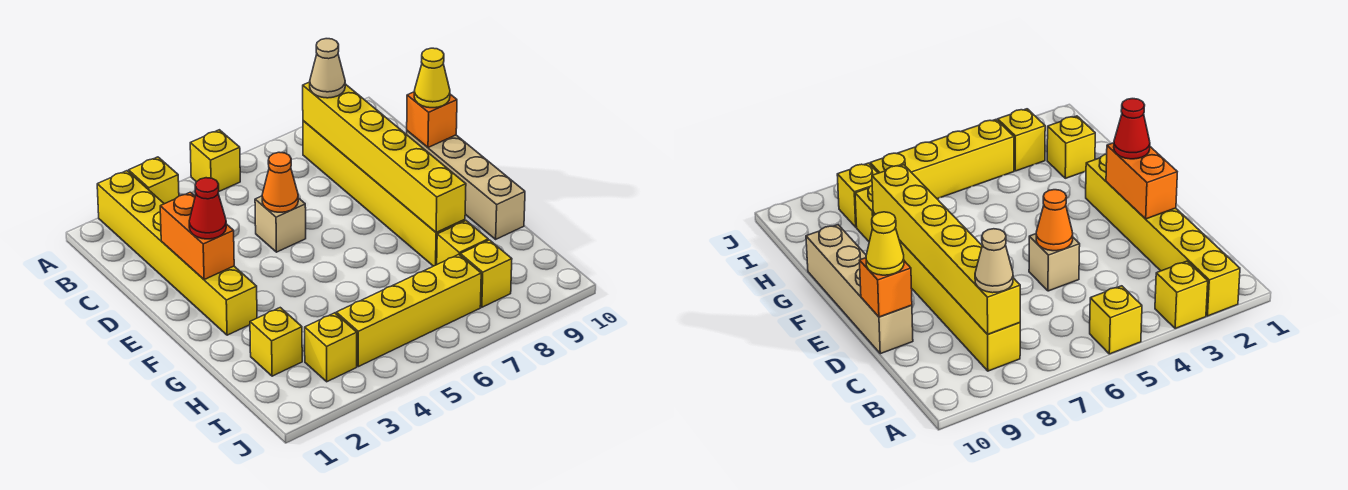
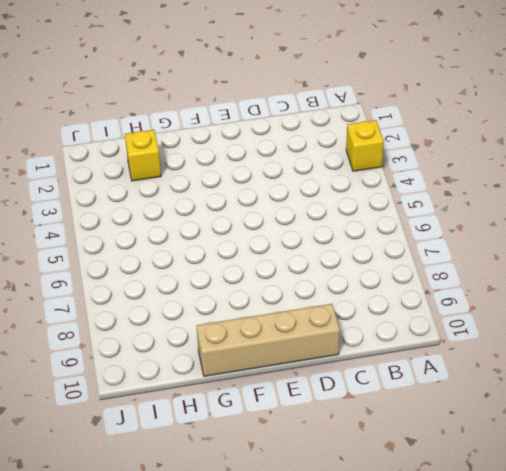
none -> yellow 1x6 brick [97,171,257,335]
none -> yellow 1x1 brick [190,130,240,191]
none -> yellow 1x6 brick [303,121,465,266]

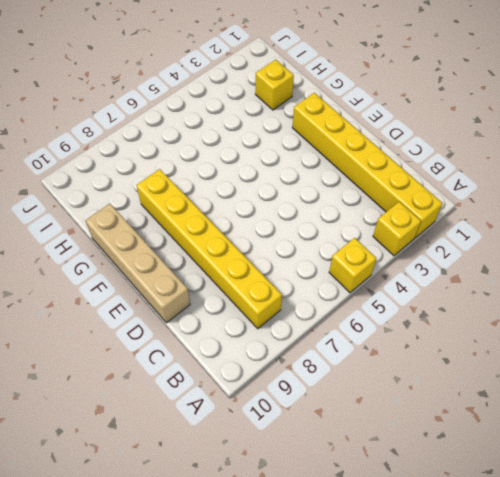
none -> tan 1x1 brick [255,196,306,252]
none -> yellow 1x1 brick [437,221,488,264]
none -> yellow 1x1 brick [305,313,357,382]

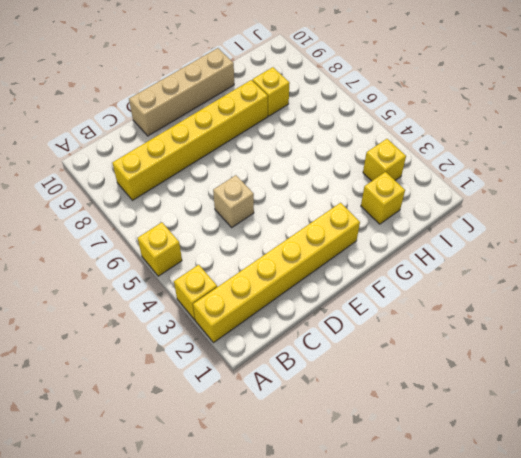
none -> yellow 1x4 brick [336,255,481,367]
none -> yellow 1x1 brick [460,240,512,307]
none -> yellow 1x6 brick [303,82,466,233]

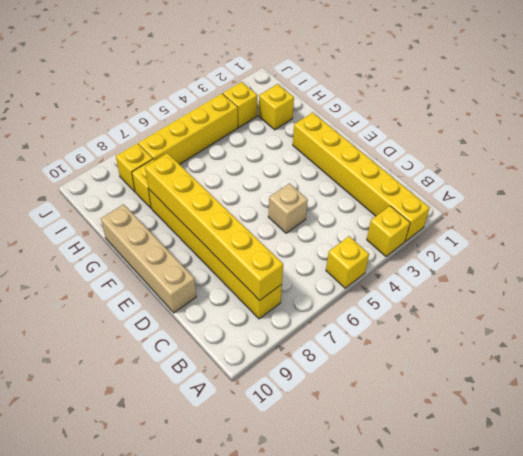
none -> orange 1x2 brick [160,192,234,280]
none -> orange 1x1 cone [262,152,298,212]
none -> orange 1x1 brick [407,92,457,148]

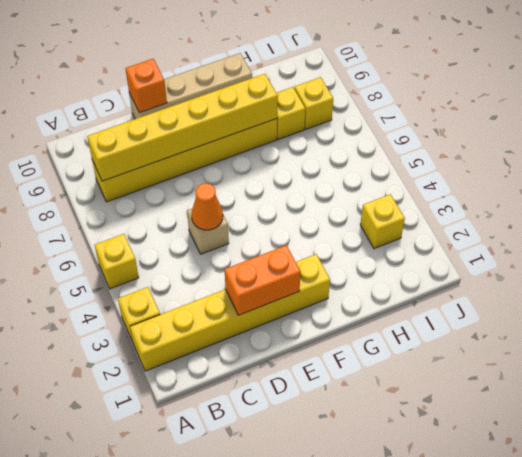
none -> yellow 1x1 brick [250,308,302,376]
none -> yellow 1x4 brick [336,255,481,367]
none -> tan 1x1 cone [310,39,345,98]

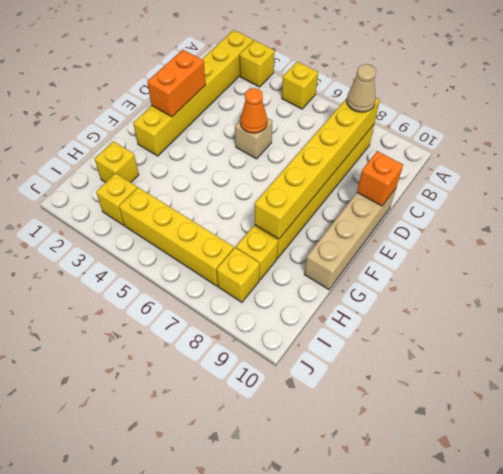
none -> yellow 1x1 cone [414,48,450,108]
none -> red 1x1 cone [189,178,226,239]

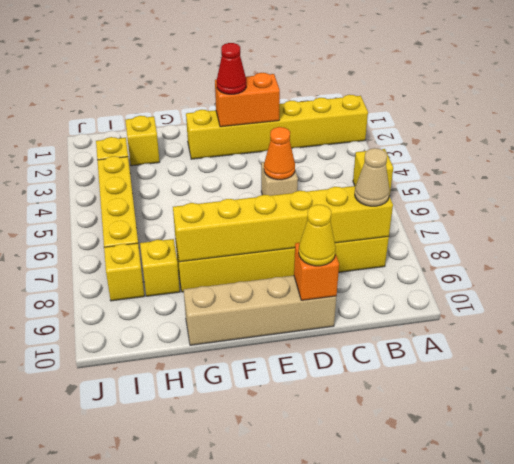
none -> yellow 1x1 brick [129,157,179,204]

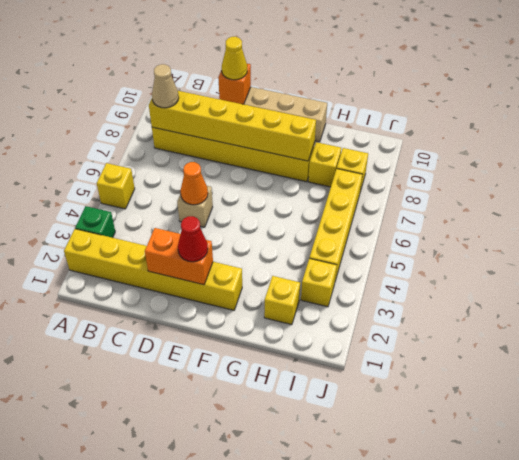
green 1x1 brick [75,206,115,238] -> yellow 1x1 brick [129,157,179,204]

